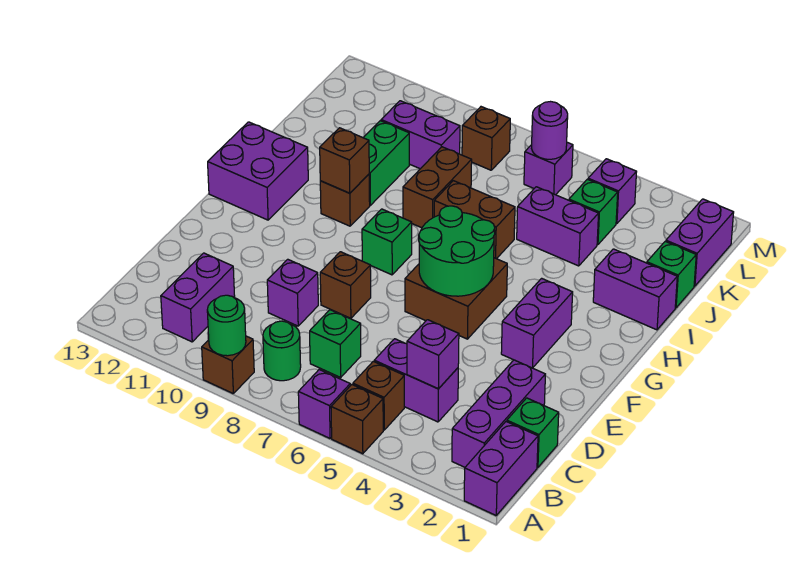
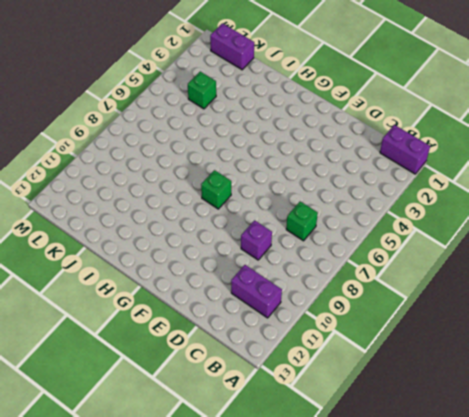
none -> brown 1x1 brick [331,385,383,454]
none -> purple 1x1 brick [298,370,350,438]
none -> brown 1x1 brick [202,336,254,393]
none -> purple 1x3 brick [452,360,545,467]

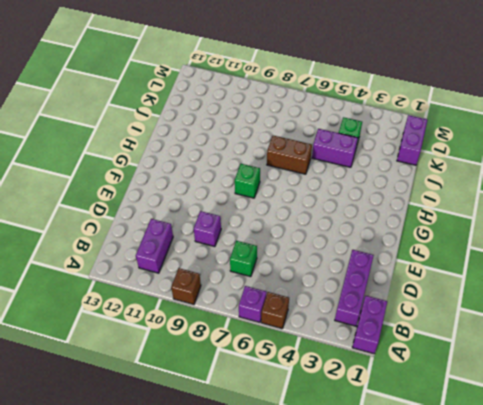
none -> brown 1x1 brick [353,361,404,430]
none -> green 1x1 round brick [263,321,301,381]
none -> green 1x1 brick [507,398,559,467]
none -> purple 1x2 brick [374,339,458,422]

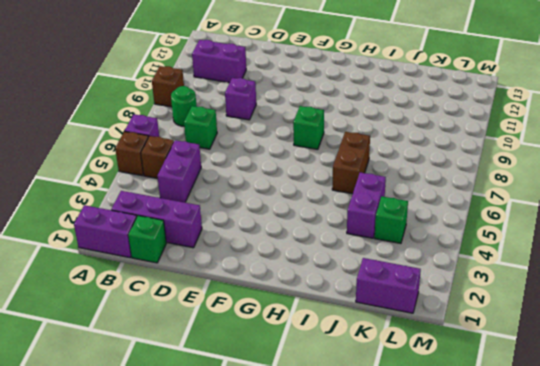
none -> brown 1x1 brick [320,252,371,319]
none -> purple 1x2 brick [501,278,573,368]
none -> brown 2x2 brick [405,258,507,339]
none -> purple 2x2 brick [208,122,308,220]

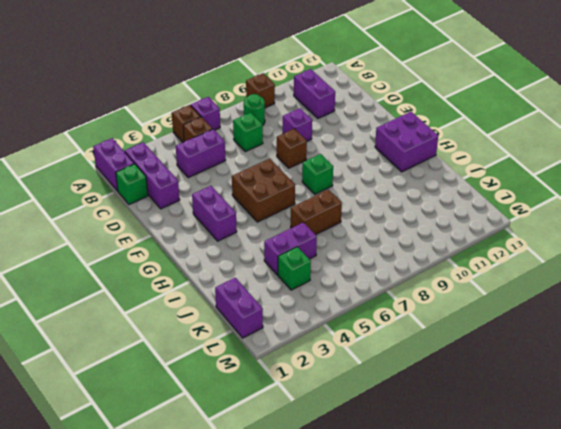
none -> brown 1x1 brick [320,174,370,226]
none -> purple 1x2 brick [593,249,677,330]
none -> brown 1x2 brick [403,147,472,228]
none -> green 1x2 brick [363,121,409,205]

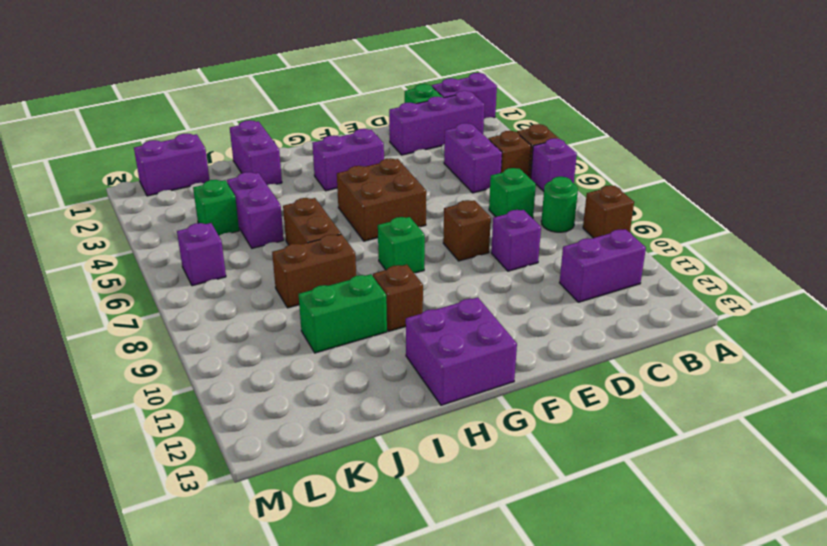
none -> green 1x1 brick [647,241,696,308]
none -> purple 1x2 brick [381,101,460,169]
none -> purple 1x1 brick [588,159,636,224]
none -> brown 1x1 brick [462,107,510,170]

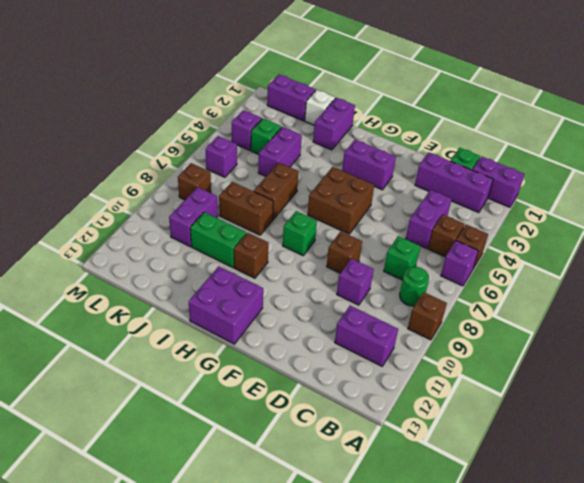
white 1x1 brick [305,90,335,125] -> green 1x1 brick [647,241,696,308]
none -> green 1x1 round brick [207,295,246,356]
none -> purple 1x1 brick [407,320,459,389]
none -> green 2x2 round brick [419,206,495,296]
none -> brown 1x1 brick [320,128,369,193]

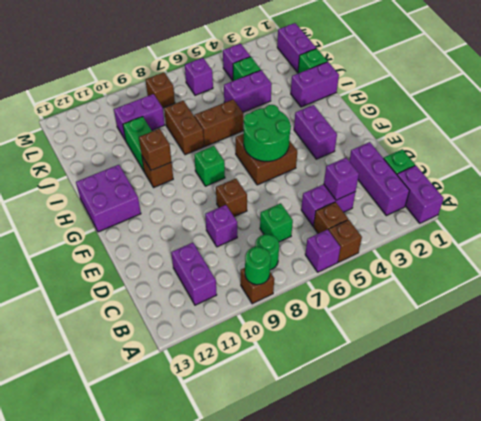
none -> purple 1x1 round brick [532,102,568,159]

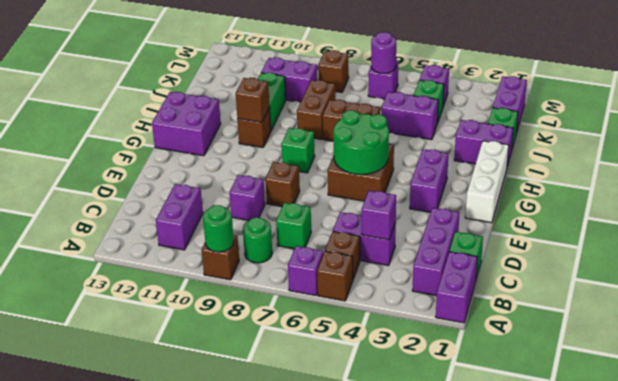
white 1x3 brick [465,141,509,223] -> none

